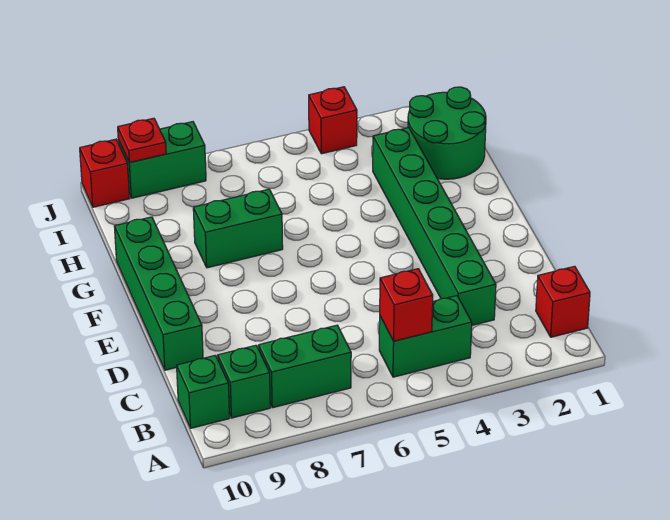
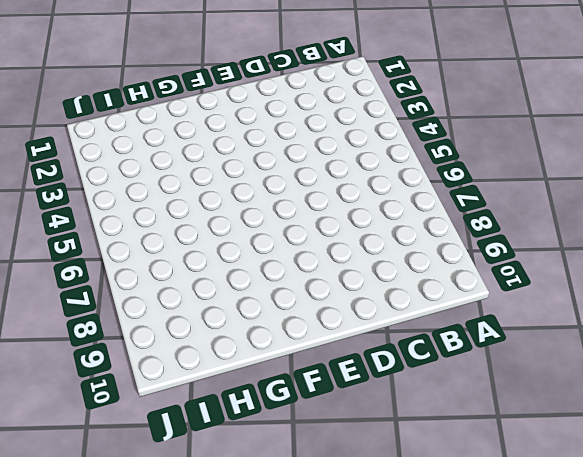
none -> red 1x1 brick [536,266,590,337]
none -> green 1x2 brick [379,296,472,377]
none -> green 1x2 brick [259,325,351,408]

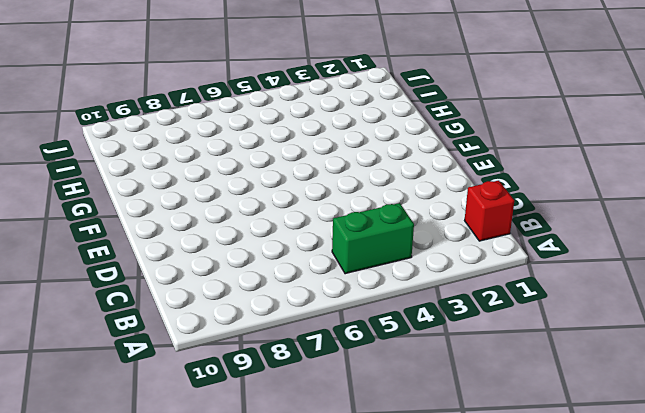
none -> green 1x2 brick [259,325,351,408]
none -> green 1x1 brick [218,345,270,418]
none -> green 1x1 brick [177,355,229,428]

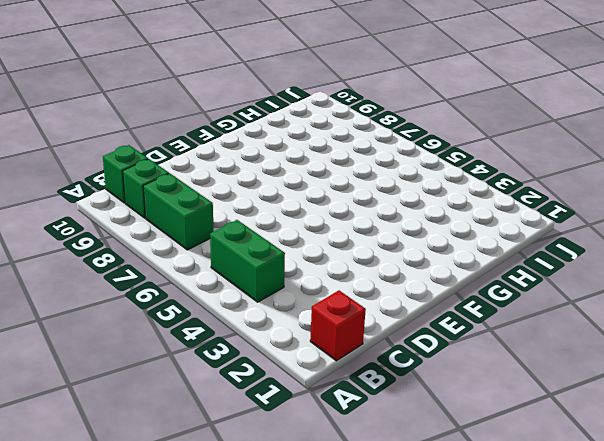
none -> green 1x6 brick [373,128,496,325]
none -> green 1x4 brick [114,217,203,370]
none -> green 1x2 brick [193,189,283,268]

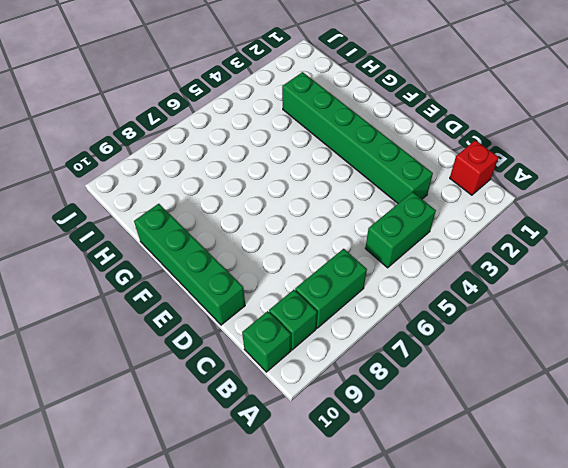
none -> green 1x2 brick [193,189,283,268]
none -> green 2x2 round brick [408,87,486,179]
none -> red 1x1 brick [309,87,357,154]

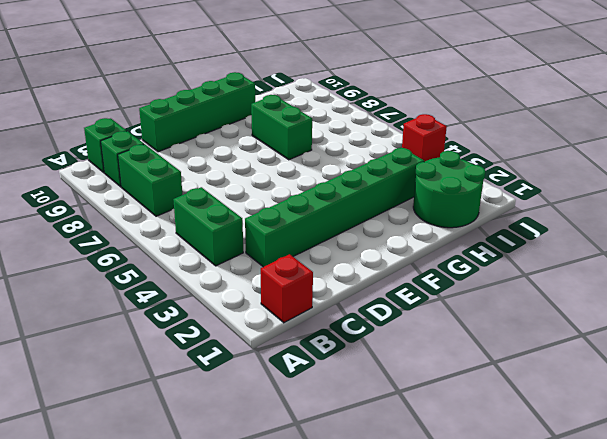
none -> green 1x2 brick [118,122,206,198]
none -> red 1x1 brick [80,139,130,207]
none -> red 1x1 brick [380,269,433,341]

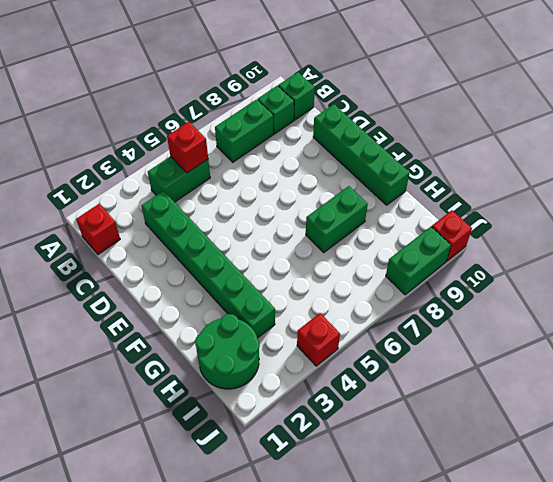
none -> red 1x1 plate [118,118,166,163]

